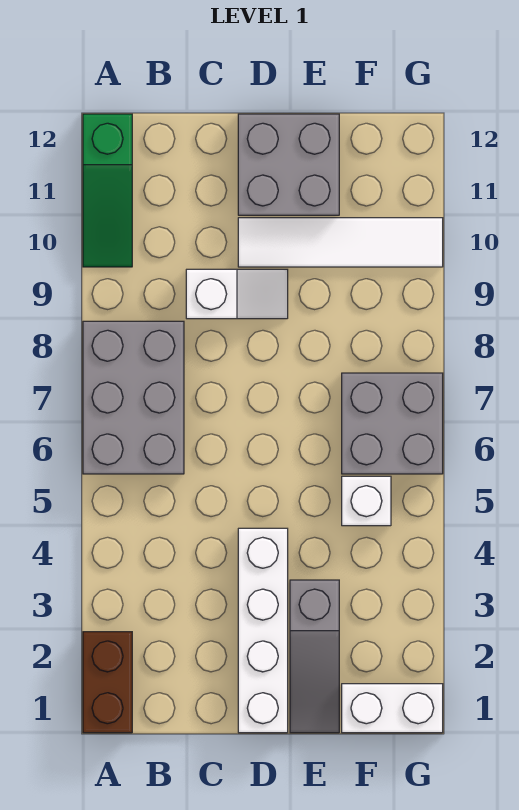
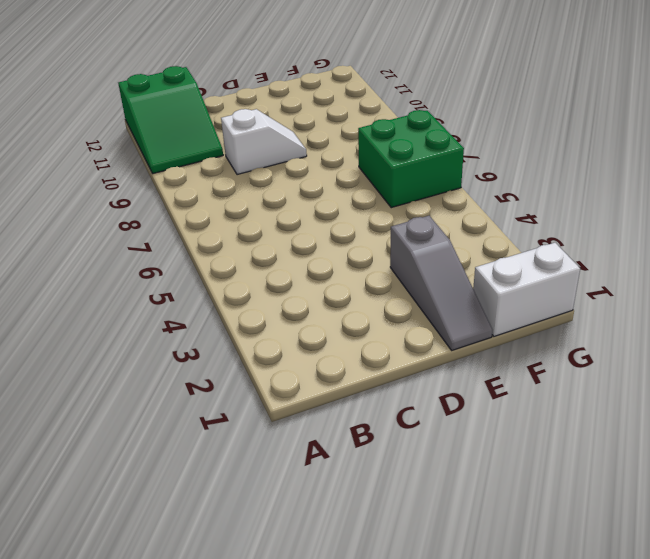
green 2x3 slope [118,66,223,173] -> green 1x3 slope [83,114,132,267]
green 2x2 brick [358,110,464,208] -> grey 2x2 brick [342,373,443,474]
none -> brown 1x2 brick [83,632,132,733]
none -> grey 2x3 brick [83,321,184,474]

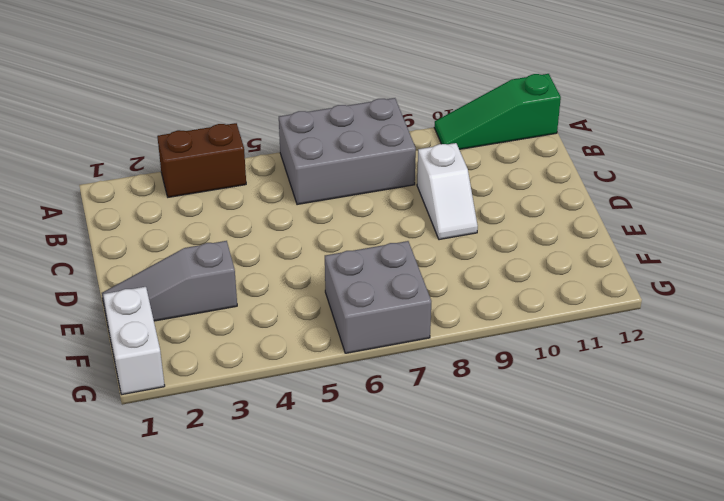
brown 1x2 brick [157,123,246,197] -> brown 1x2 brick moved to [83,632,132,733]
none -> white 1x4 brick [238,528,288,733]
none -> white 1x4 tile [238,218,443,267]

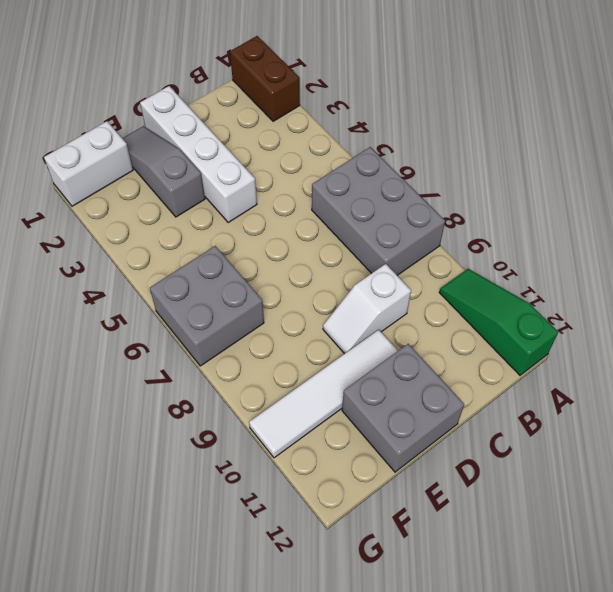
none -> white 1x1 brick [342,476,391,526]

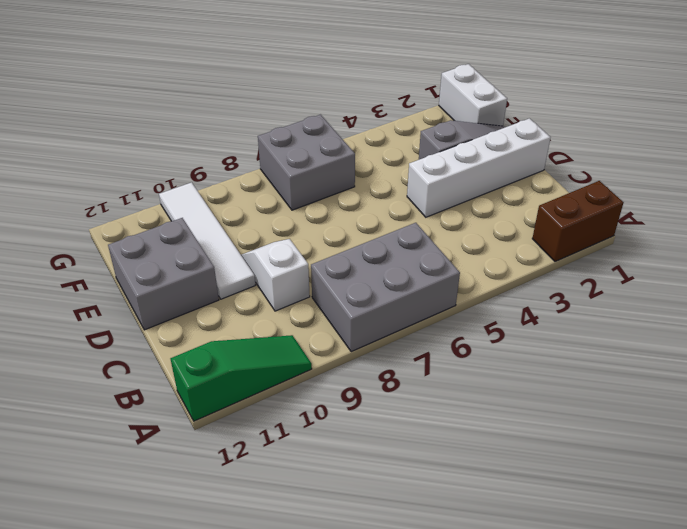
none -> white 1x1 brick [342,476,391,526]

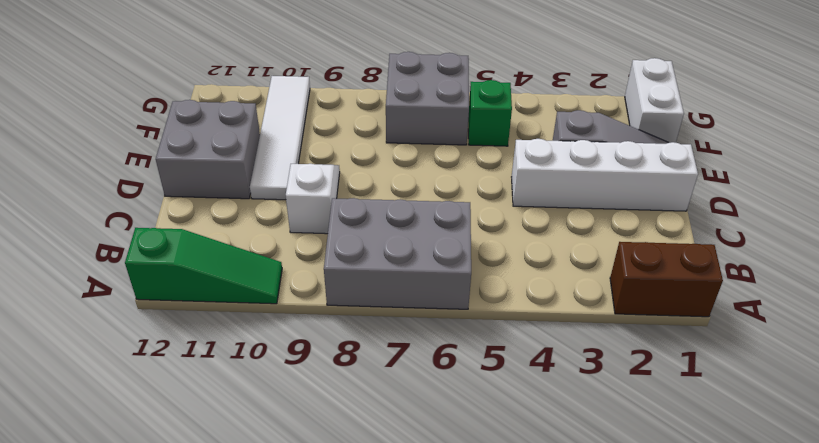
green 1x1 brick [468,80,512,146] -> white 1x1 brick [342,476,391,526]

